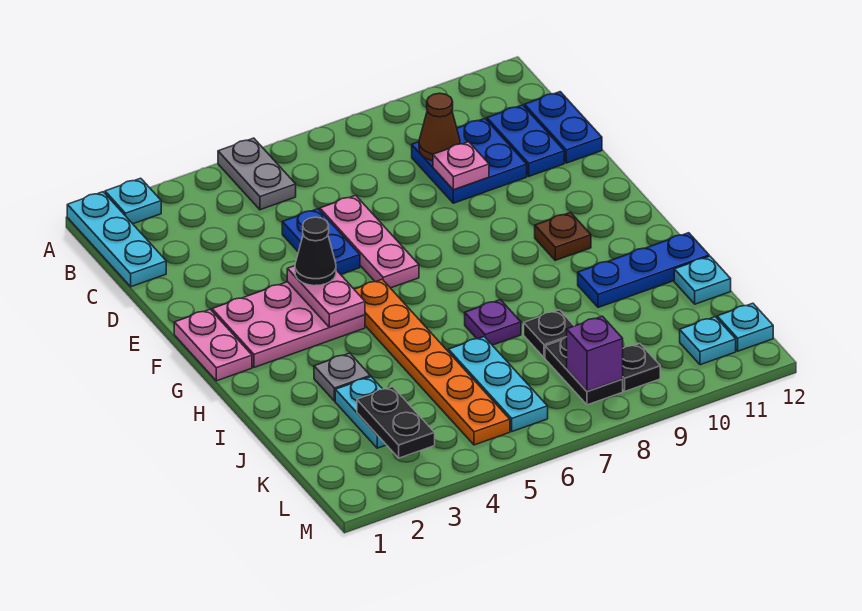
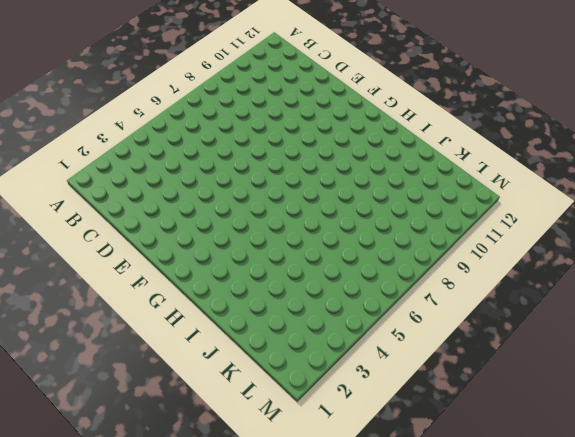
none -> cyan 1x3 plate [67,192,166,287]
none -> cyan 1x1 plate [105,178,161,224]
none -> grey 1x2 plate [218,138,296,210]

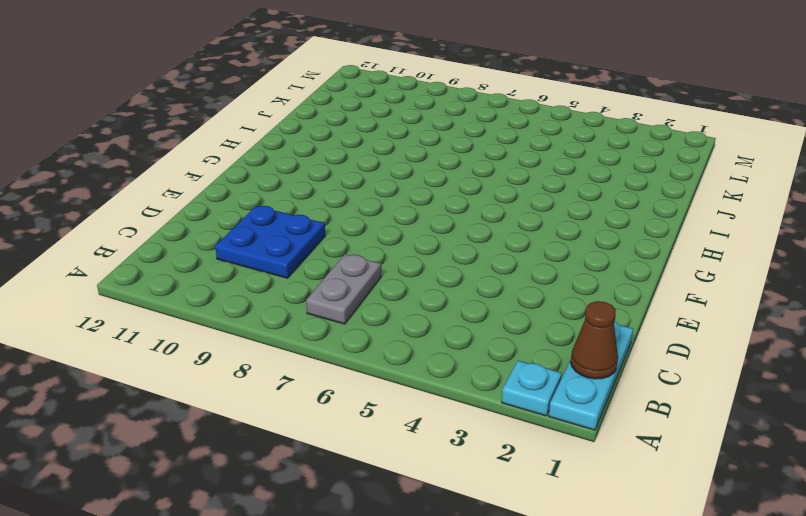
brown 1x1 cone [571,301,618,379] -> brown 1x1 cone moved to [419,93,460,161]
grey 1x2 plate [306,254,381,324] -> grey 1x2 plate moved to [218,138,296,210]
none -> blue 1x2 plate [487,105,564,176]
none -> blue 1x2 plate [524,92,602,163]
none -> blue 1x2 plate [282,209,360,274]

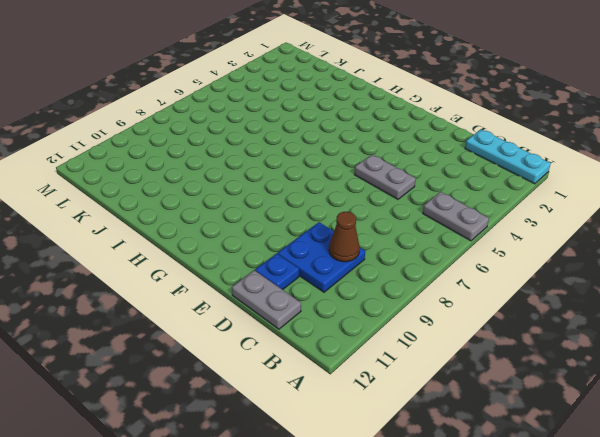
grey 1x2 plate [232,270,301,329] -> blue 1x2 plate [524,92,602,163]
grey 1x2 plate [354,155,416,199] -> blue 1x2 plate [282,209,360,274]
blue 1x1 plate [255,254,299,290] -> blue 1x2 plate [487,105,564,176]
none -> cyan 1x1 plate [105,178,161,224]
none -> pink 1x3 plate [320,195,419,288]
none -> pink 1x2 plate [174,309,252,381]

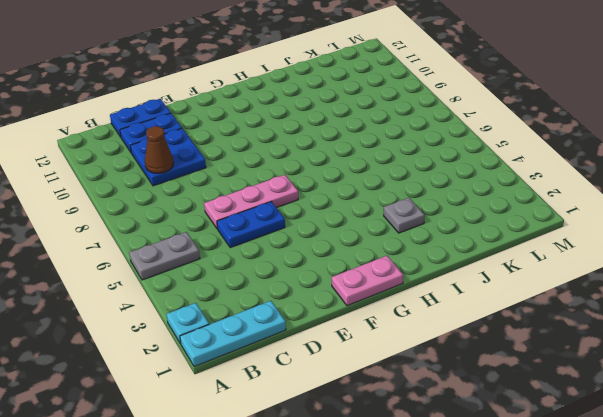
none -> pink 2x3 plate [212,282,365,367]
none -> orange 1x6 plate [354,279,510,445]
none -> brown 1x1 plate [535,213,591,260]

